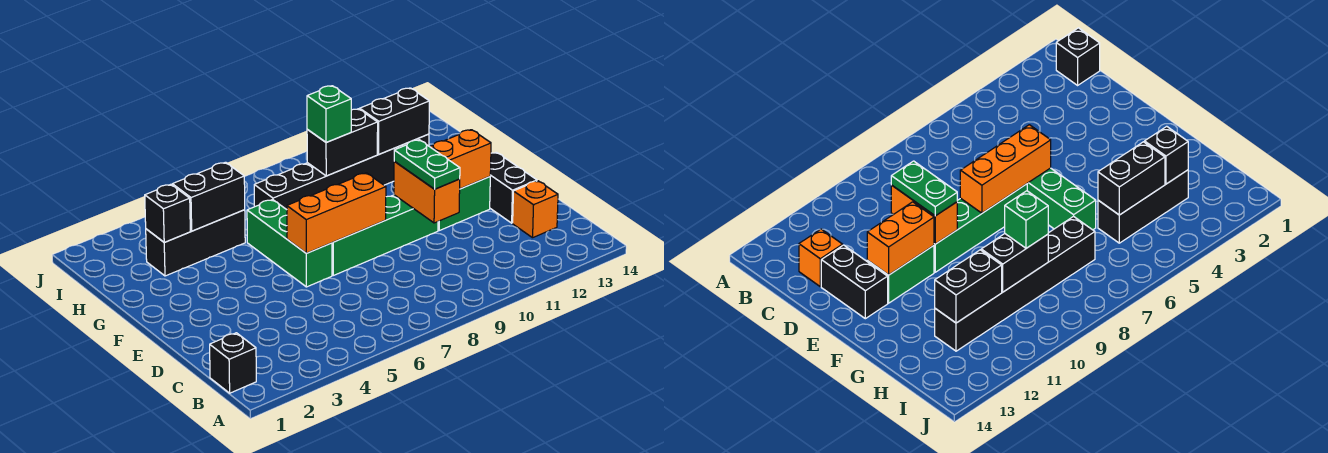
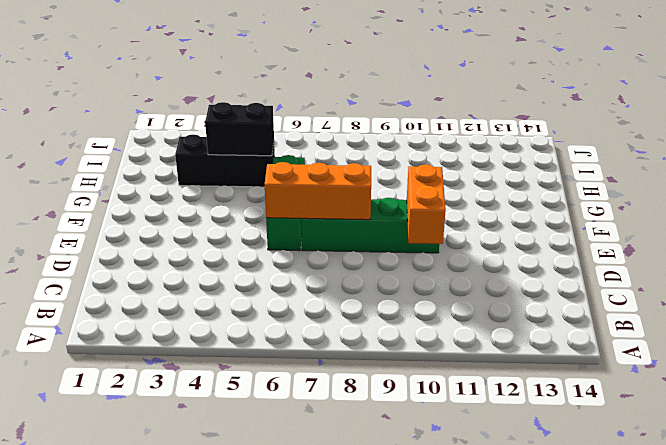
none -> black 1x1 brick [210,333,256,393]
none -> orange 1x1 brick [513,181,558,238]
none -> black 1x2 brick [490,152,537,223]

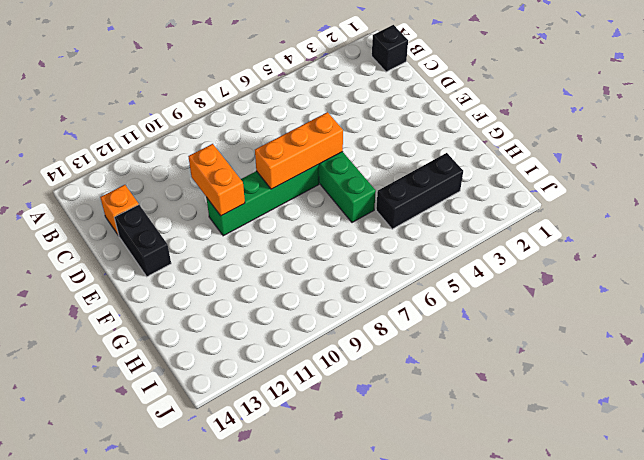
none -> green 1x2 brick [438,177,490,231]
none -> black 1x6 brick [254,134,429,210]
none -> orange 1x2 brick [430,130,491,189]

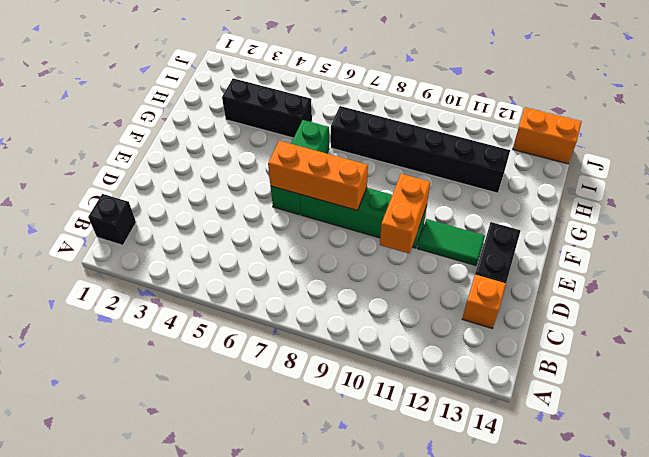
green 1x2 tile [417,219,485,266] -> green 1x2 brick [438,177,490,231]
orange 1x2 brick [513,107,582,164] -> orange 1x2 brick moved to [430,130,491,189]
none -> black 1x1 brick [145,184,190,242]
none -> black 1x2 brick [172,162,245,231]
none -> black 1x2 brick [307,109,378,176]

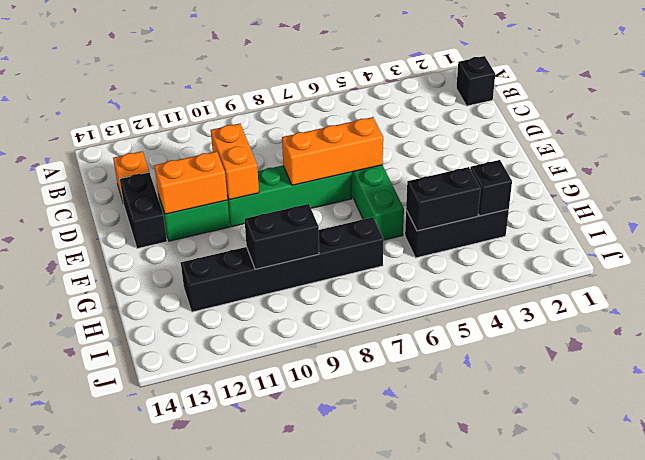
none -> black 1x2 brick [360,88,429,154]
none -> green 1x2 plate [394,140,460,189]
none -> green 1x1 brick [307,86,351,143]

